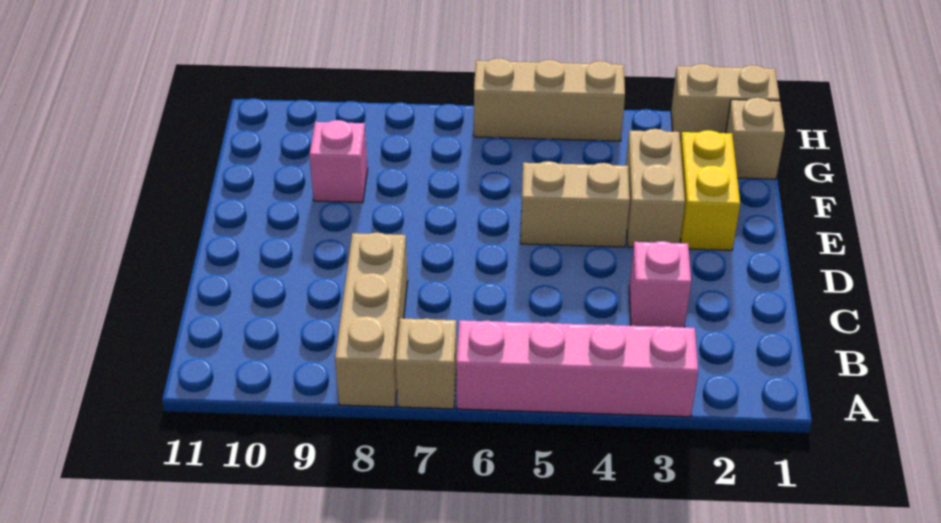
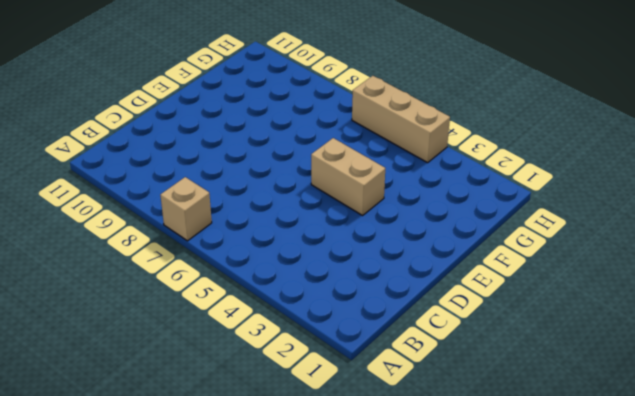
none -> pink 1x4 brick [456,320,698,417]
none -> tan 1x3 brick [335,233,407,407]

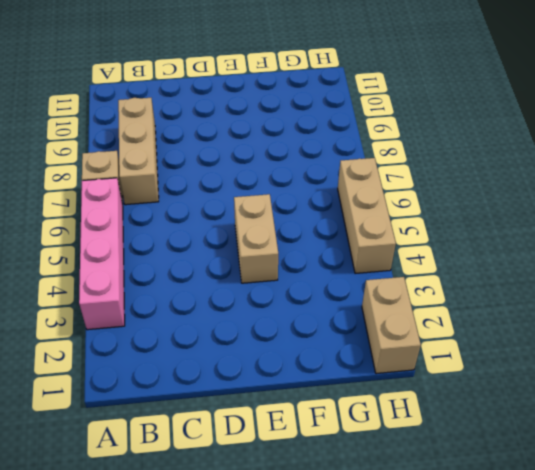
tan 1x3 brick [118,98,159,205] -> tan 1x3 brick turned to [335,233,407,407]
none -> pink 1x1 brick [629,241,691,327]
none -> yellow 1x2 brick [680,130,740,250]

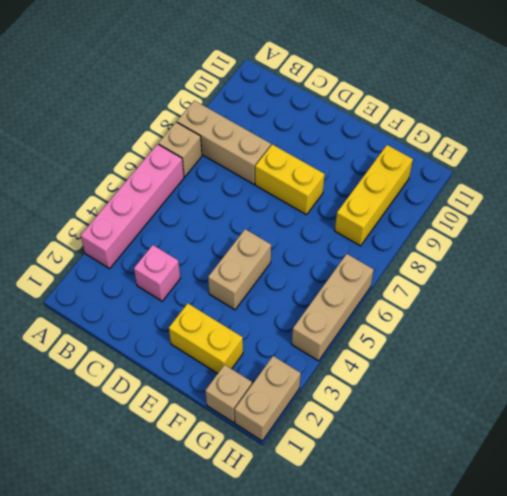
yellow 1x2 brick [255,144,325,215] -> none
yellow 1x3 brick [335,145,413,246] -> none
none -> tan 1x2 brick [626,129,685,247]
none -> pink 1x1 brick [309,120,368,203]

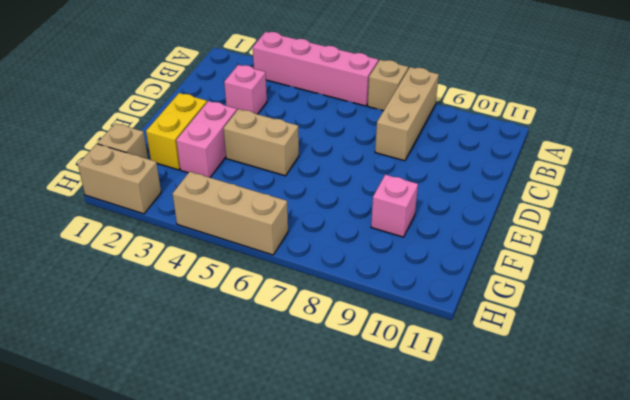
pink 1x2 brick [176,101,237,177] -> tan 1x2 brick [626,129,685,247]

